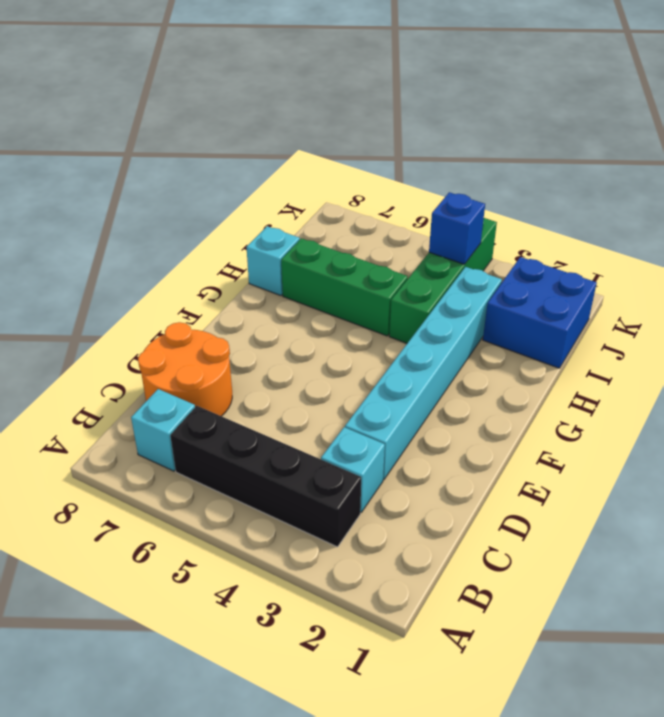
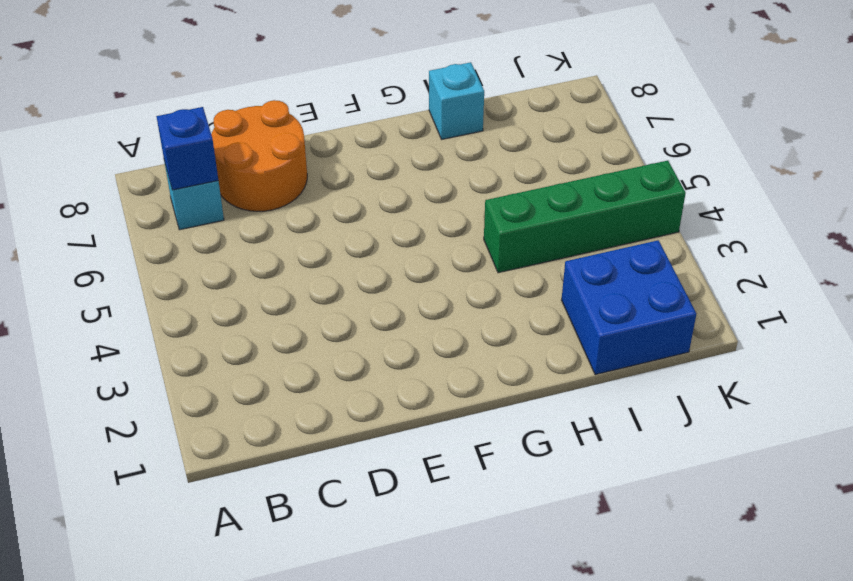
blue 1x1 brick [156,107,218,190] -> blue 1x1 brick moved to [429,192,485,264]
none -> black 1x4 brick [170,406,361,547]
none -> cyan 1x1 brick [321,427,385,512]

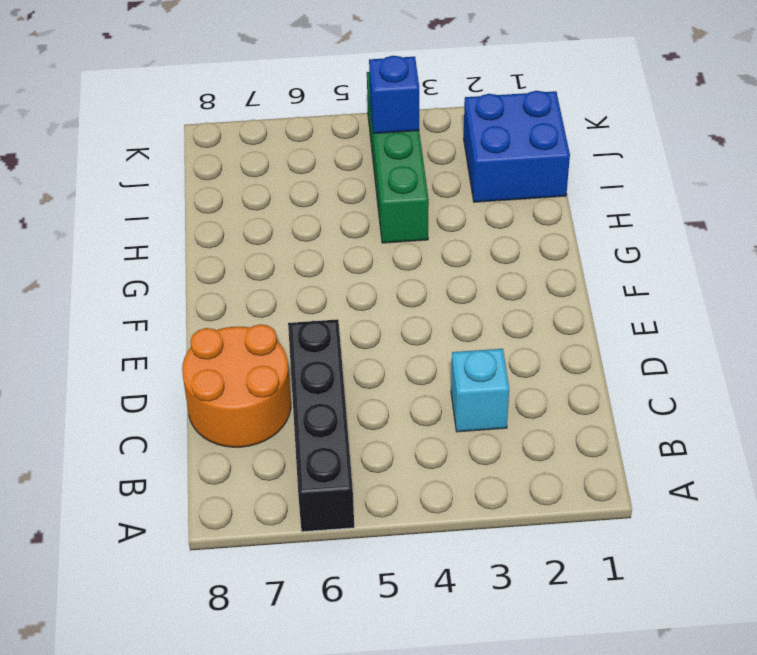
black 1x4 brick [288,319,354,532] -> black 1x4 brick turned to [170,406,361,547]
none -> cyan 1x1 brick [131,389,195,471]
none -> cyan 1x6 brick [345,267,502,480]

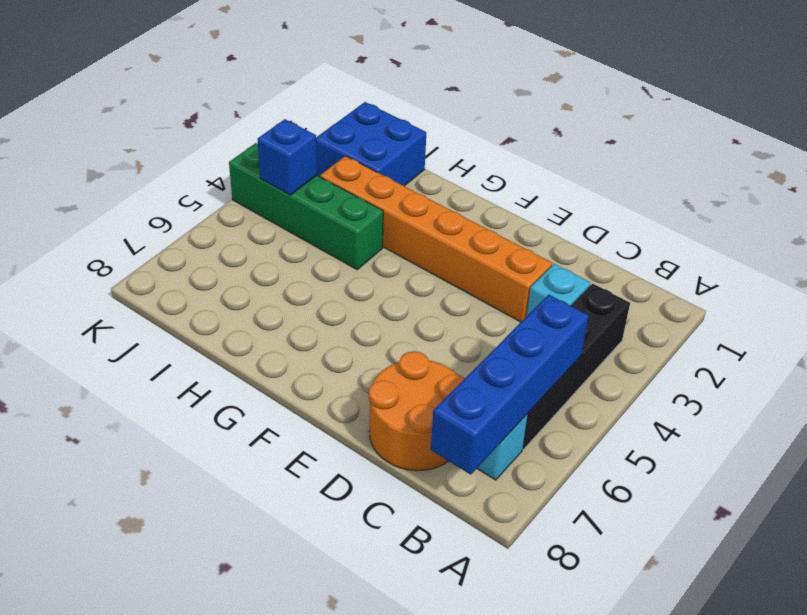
blue 1x4 brick [431,295,589,475] -> none
orange 1x6 brick [320,156,552,322] -> cyan 1x6 brick [345,267,502,480]
none -> green 1x3 brick [281,238,408,336]
none -> cyan 1x1 brick [246,226,300,296]

